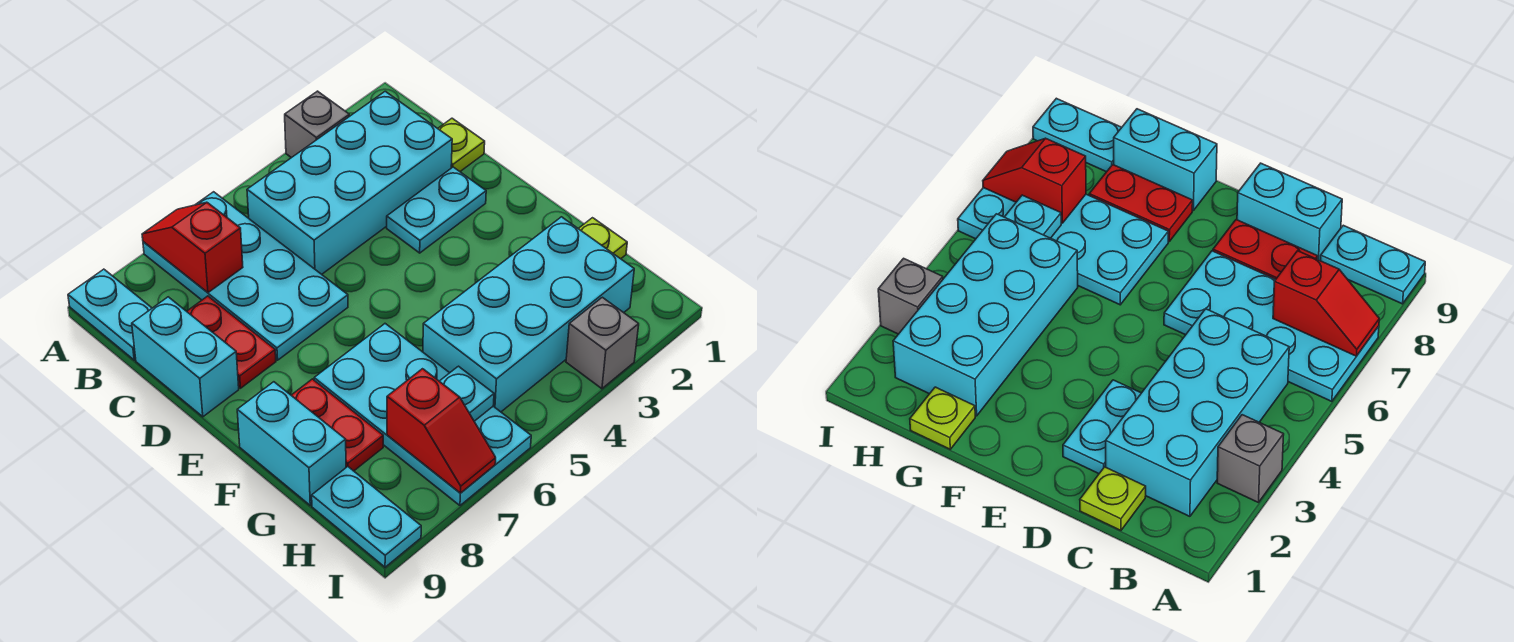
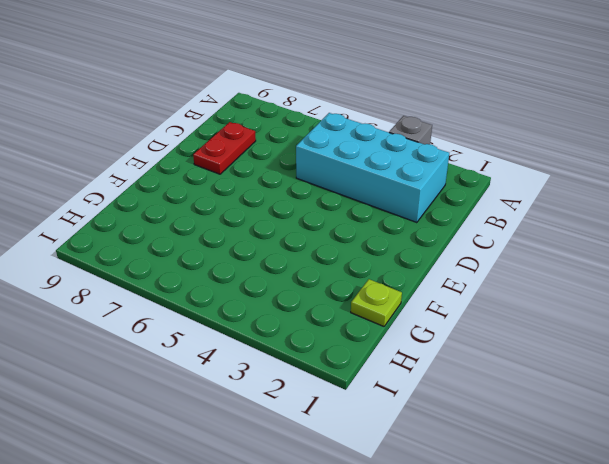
none -> cyan 2x4 plate [143,192,348,360]
none -> cyan 1x2 plate [68,269,152,360]
none -> lime 1x1 plate [438,118,485,171]

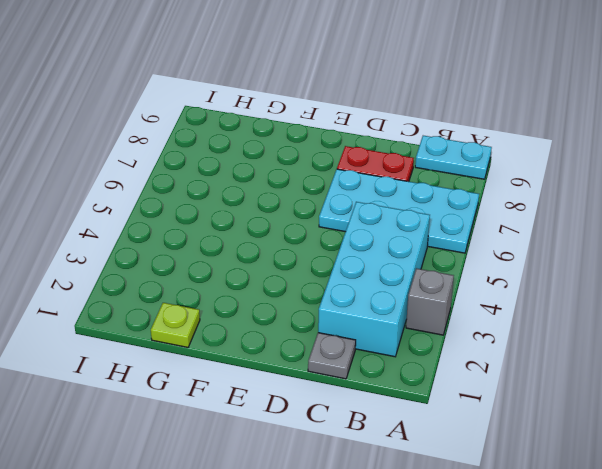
grey 1x1 plate [308,333,356,379] -> lime 1x1 plate [438,118,485,171]
none -> cyan 1x2 brick [132,297,239,417]
none -> cyan 1x2 plate [387,167,486,253]
none -> cyan 2x4 plate [314,324,531,505]

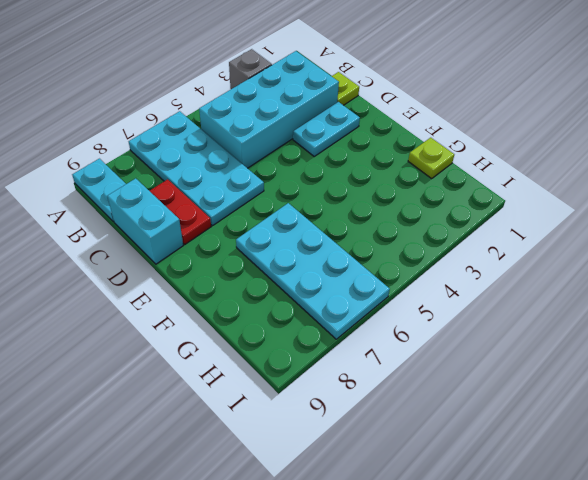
none -> red 1x2 plate [291,379,383,471]
none -> cyan 1x2 brick [237,382,346,505]
none -> cyan 2x4 brick [423,217,634,412]

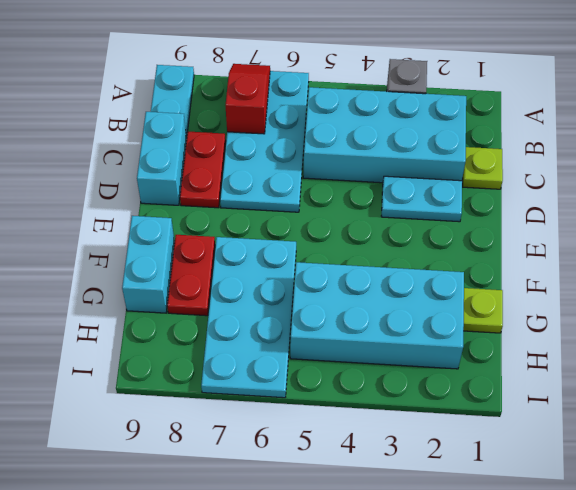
none -> cyan 1x2 plate [312,467,421,567]
none -> grey 1x1 brick [566,297,639,389]
none -> cyan 1x1 plate [440,366,494,421]

